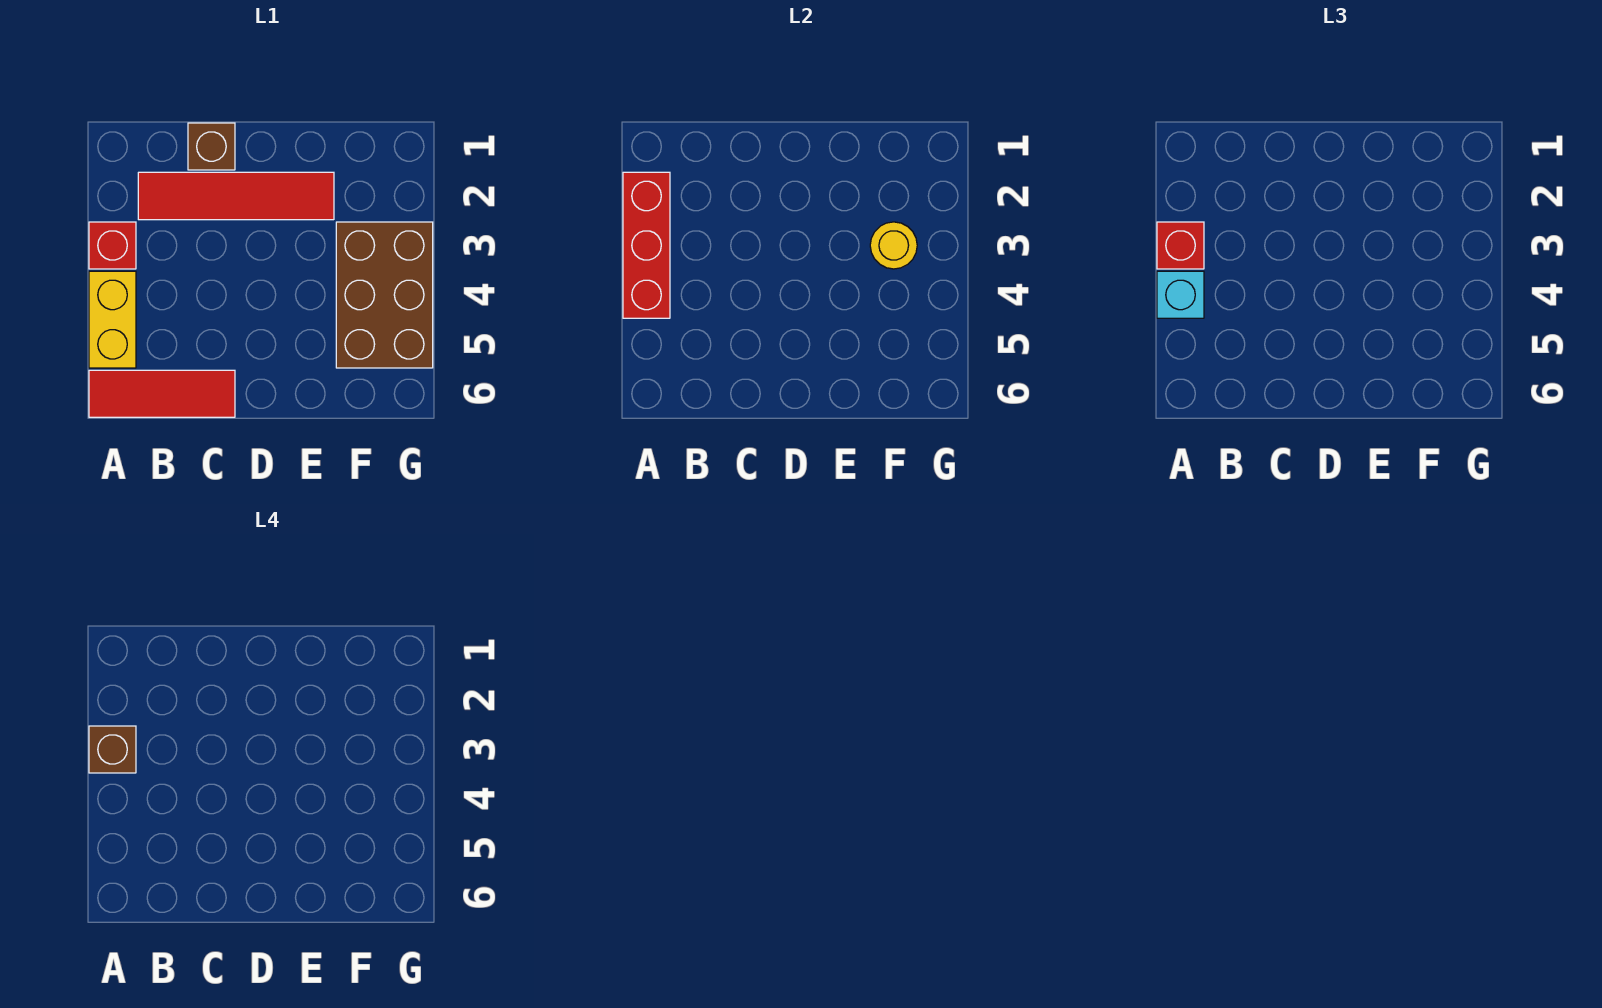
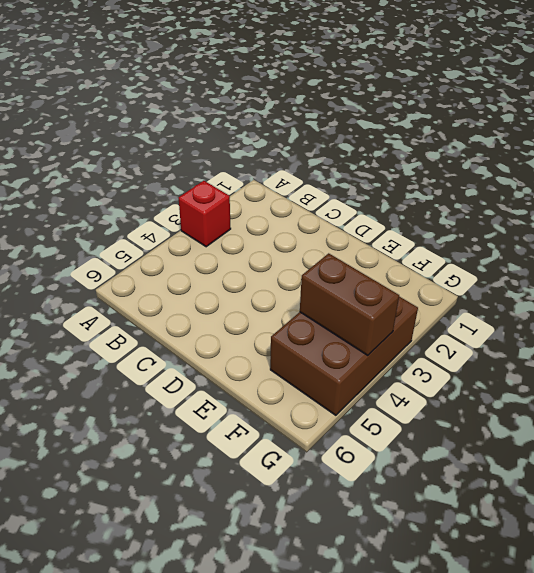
brown 1x2 brick [300,253,399,356] -> none
none -> yellow 1x2 brick [89,271,136,368]
none -> red 1x3 tile [89,370,235,417]

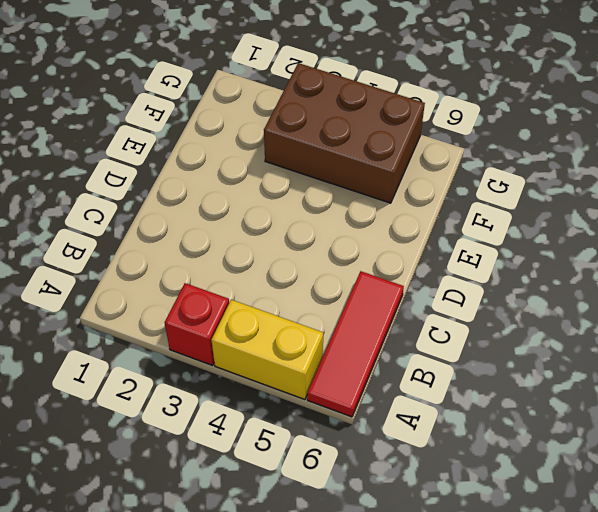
none -> red 1x4 tile [138,172,334,220]
none -> brown 1x1 brick [188,123,235,170]

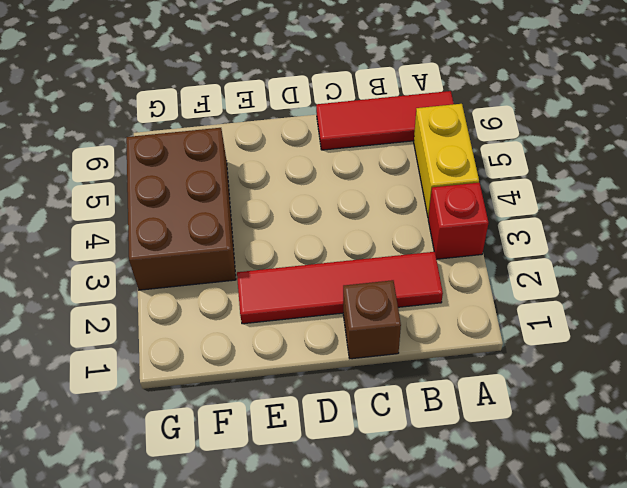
none -> red 1x3 brick [623,172,670,318]
none -> yellow 1x1 round brick [870,222,917,269]

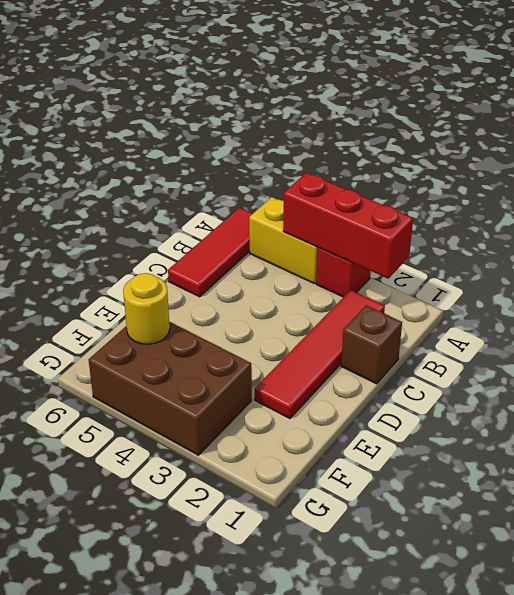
yellow 1x1 round brick [123,273,170,344] -> yellow 1x1 round brick moved to [870,222,917,269]
none -> red 1x1 brick [1157,222,1204,269]
none -> cyan 1x1 brick [1157,271,1204,318]

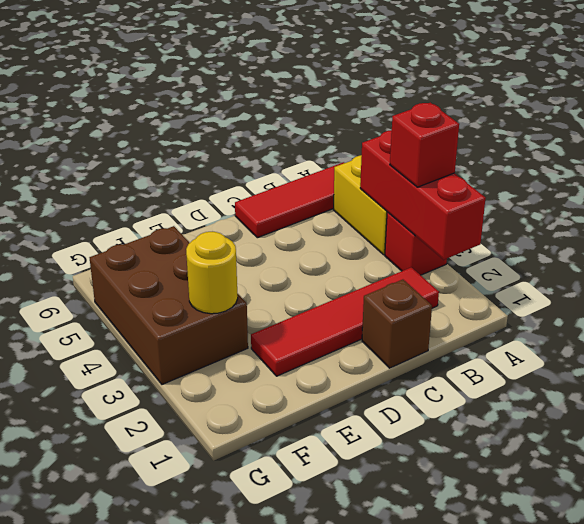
none -> cyan 1x1 brick [1157,271,1204,318]
none -> brown 1x1 brick [89,726,136,773]

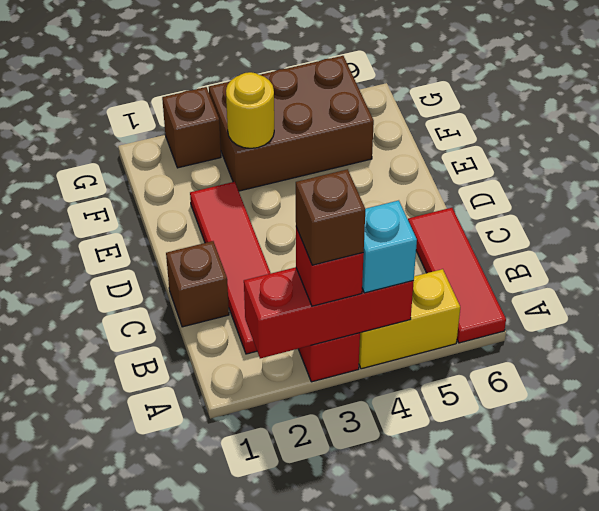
brown 1x1 brick [162,87,221,168] -> none

